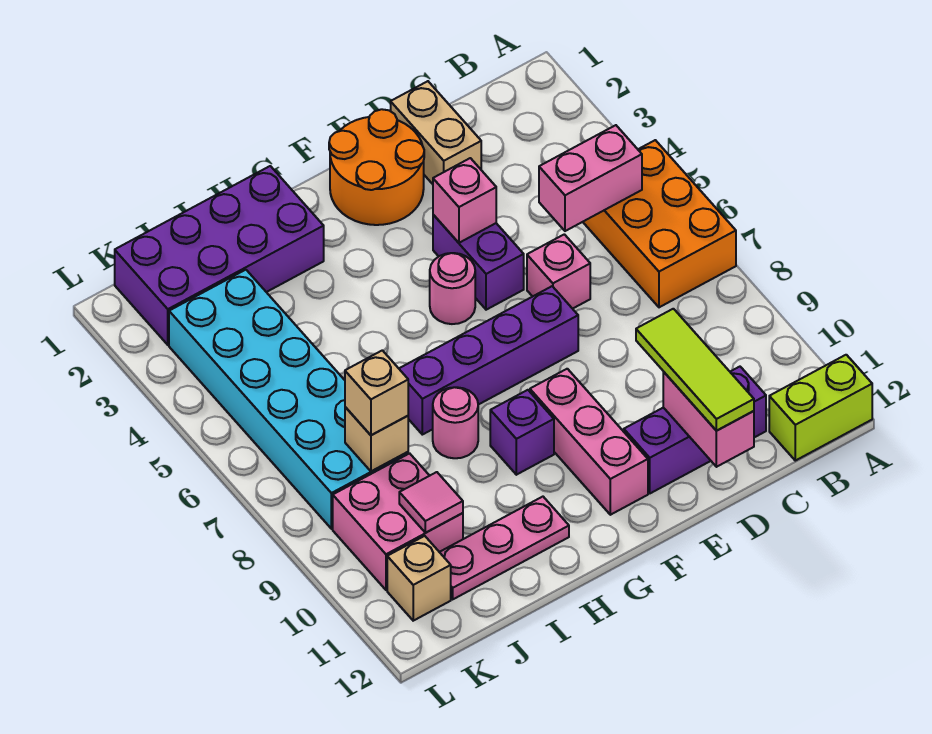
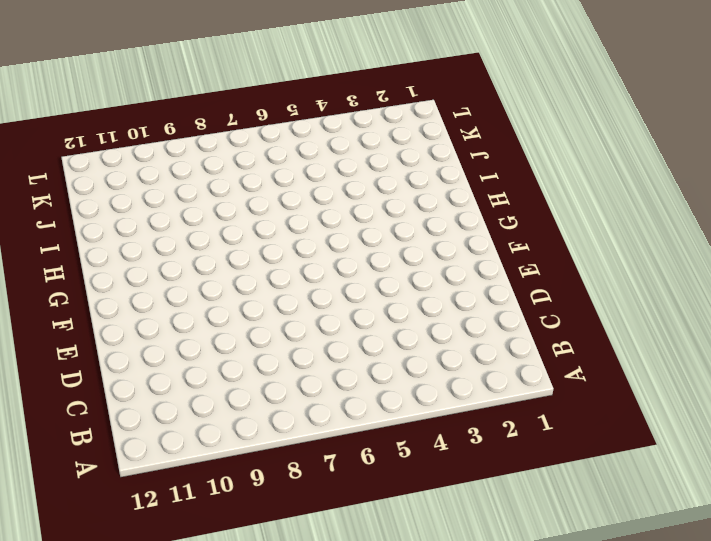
none -> orange 2x3 brick [583,140,736,307]
none -> lime 1x2 brick [769,355,872,461]
none -> purple 1x3 brick [624,367,766,493]

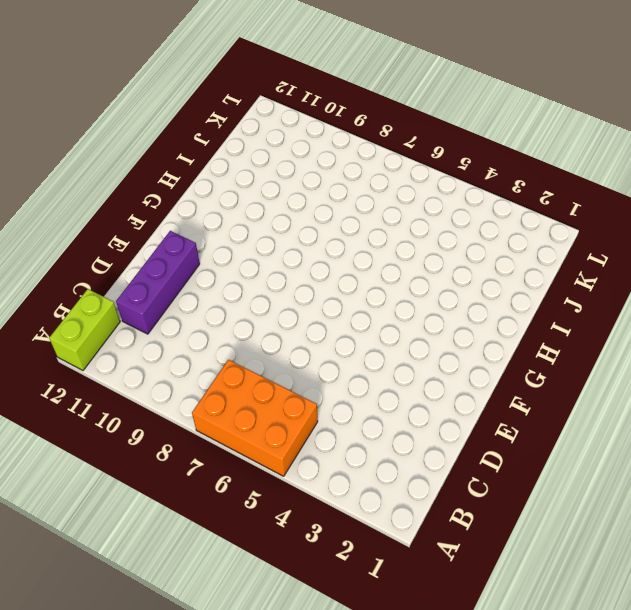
none -> tan 1x2 brick [391,81,481,184]
none -> pink 1x1 brick [527,234,590,309]
none -> orange 2x2 round brick [329,109,424,225]

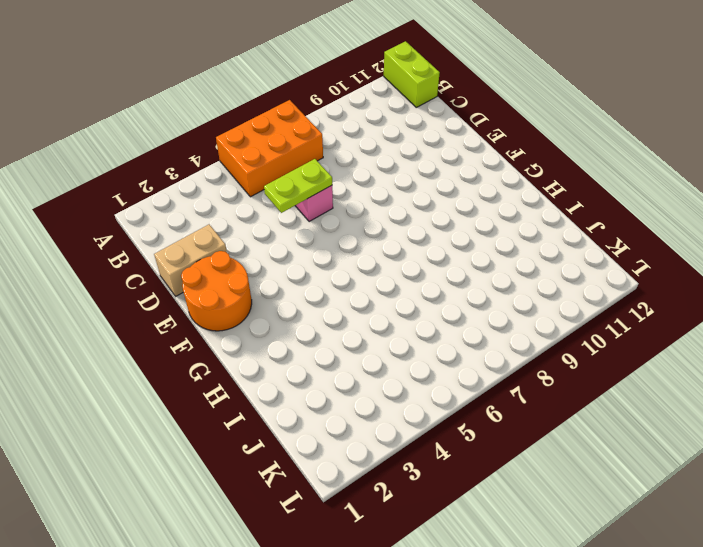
lime 1x2 plate [264,159,332,213] -> none
none -> purple 1x3 brick [624,367,766,493]
none -> purple 1x2 brick [433,215,524,310]
none -> purple 1x4 brick [399,286,578,435]

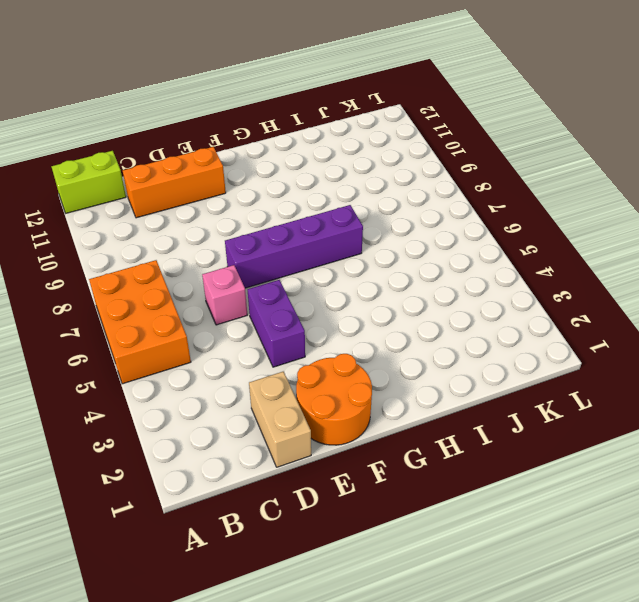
orange 1x3 brick [123,147,226,218] -> purple 1x3 brick [624,367,766,493]
none -> pink 1x1 round brick [430,253,475,324]
none -> pink 1x3 brick [530,369,648,515]
none -> purple 1x1 brick [490,390,554,475]

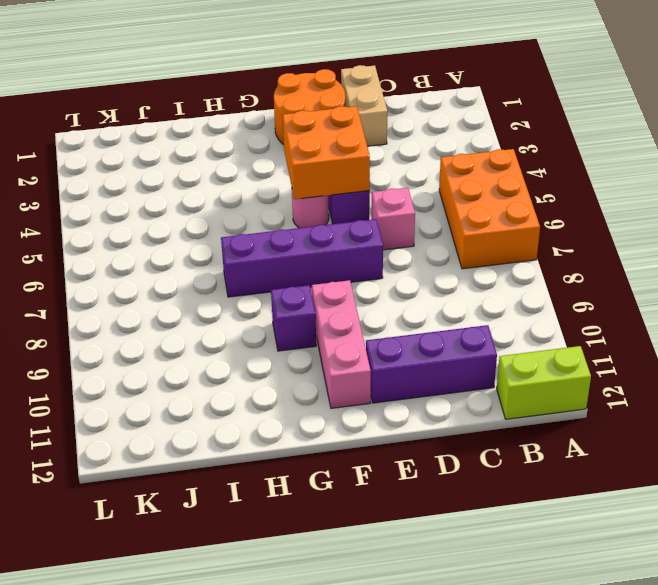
orange 2x2 brick [283,106,370,199] -> pink 1x1 brick [433,158,496,243]
none -> purple 2x4 brick [115,166,324,345]
none -> pink 1x1 round brick [433,387,478,458]
none -> pink 1x3 plate [440,497,569,599]

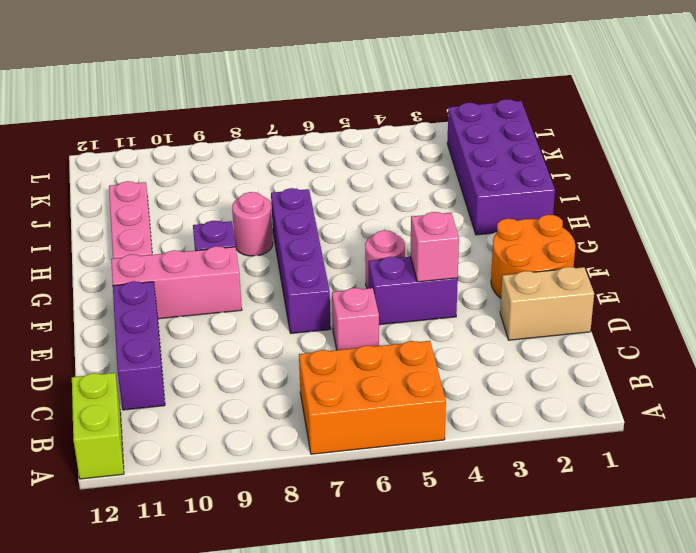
none -> cyan 2x6 brick [169,270,408,529]
none -> pink 2x2 brick [333,453,463,590]
none -> tan 1x1 brick [387,536,451,621]

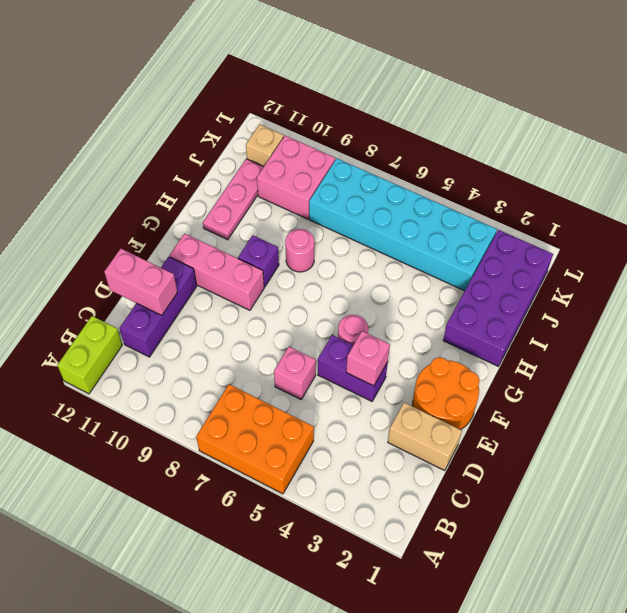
none -> purple 1x4 brick [399,286,578,435]
none -> pink 1x2 brick [539,125,642,231]
none -> tan 1x1 brick [345,407,408,471]

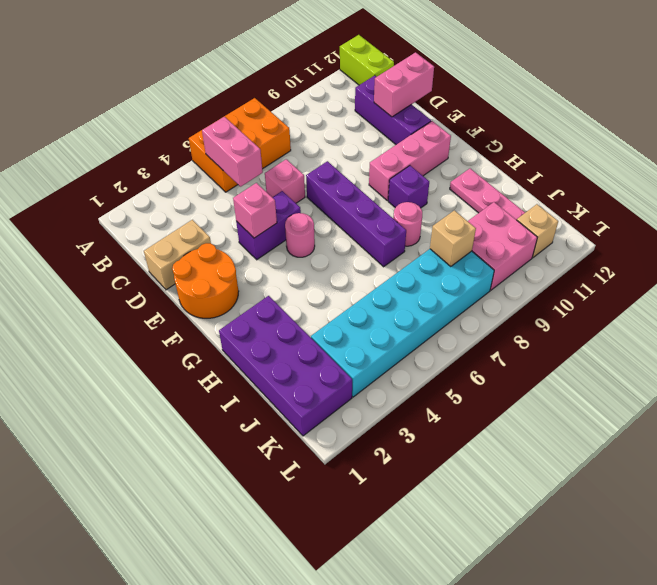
none -> pink 1x1 tile [399,472,463,533]
none -> lime 1x3 tile [636,309,754,431]
none -> tan 1x1 brick [345,350,408,435]

